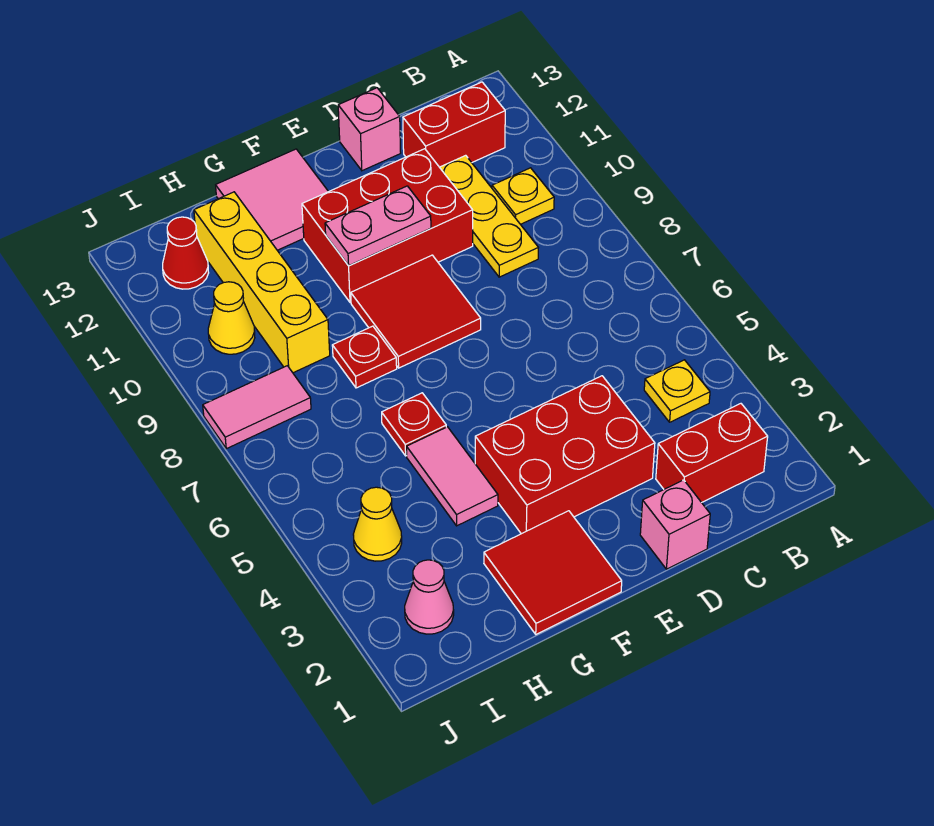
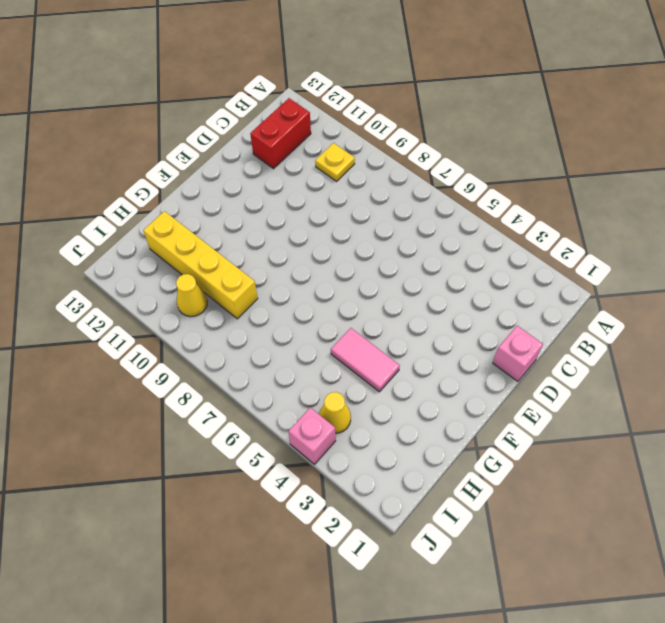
pink 1x1 brick [288,407,336,464] -> pink 1x1 brick moved to [338,88,401,171]
none -> red 1x2 brick [656,404,768,502]
none -> yellow 1x1 plate [644,360,710,422]
none -> yellow 1x3 plate [440,155,538,277]

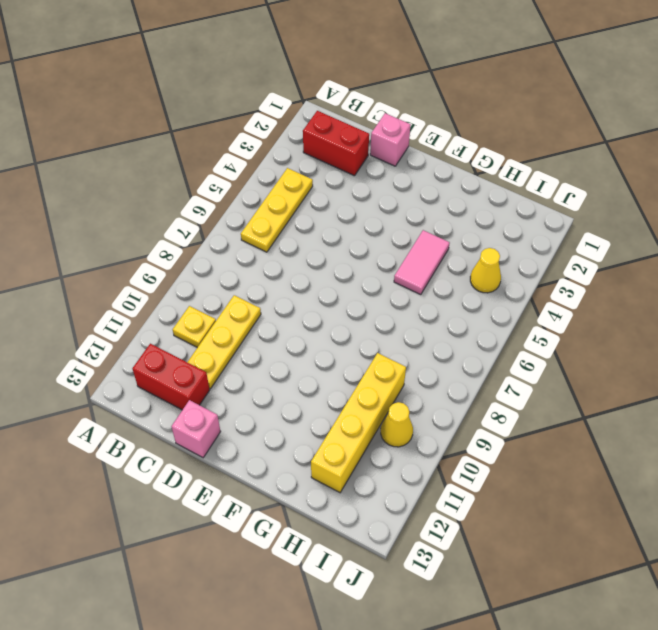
yellow 1x3 plate [241,168,313,252] -> yellow 1x1 plate [644,360,710,422]
none -> red 2x3 brick [475,376,655,534]
none -> red 2x3 brick [302,149,473,303]
none -> red 2x2 tile [351,255,481,368]

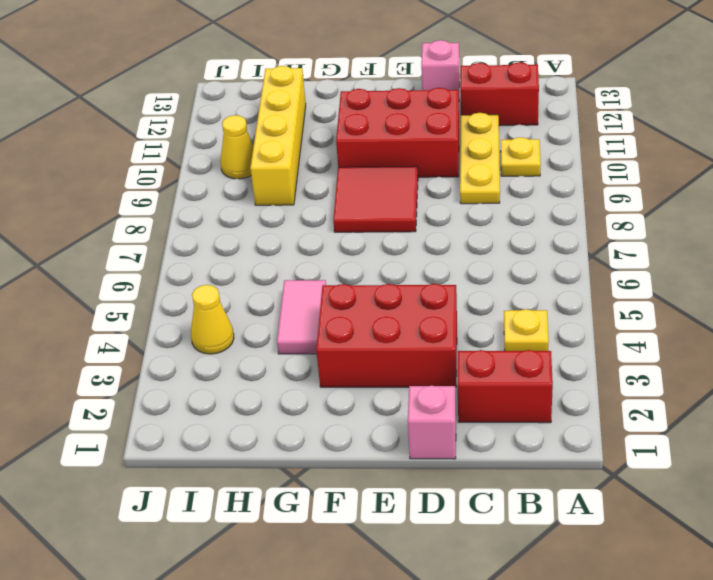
none -> red 2x2 tile [484,511,622,634]
none -> pink 2x2 tile [216,149,328,250]
none -> red 1x1 plate [382,393,446,456]

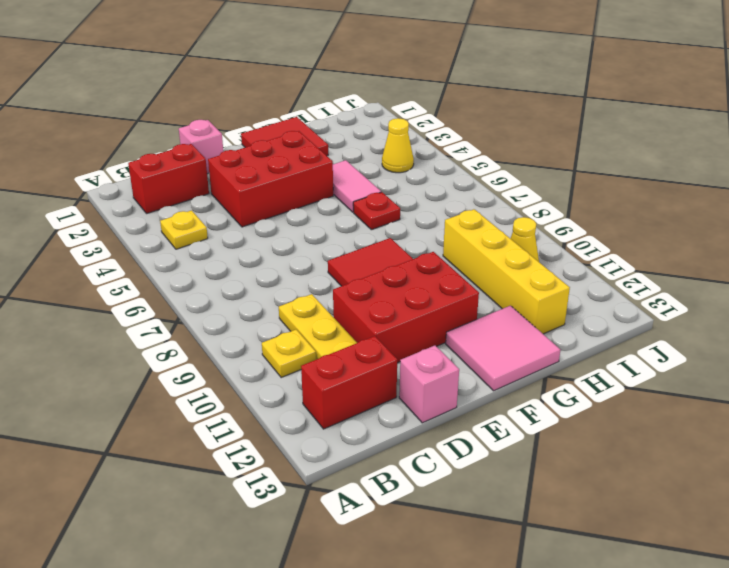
none -> red 1x1 plate [332,326,397,388]
none -> pink 1x1 cone [405,560,454,634]
none -> pink 1x2 tile [203,366,311,449]

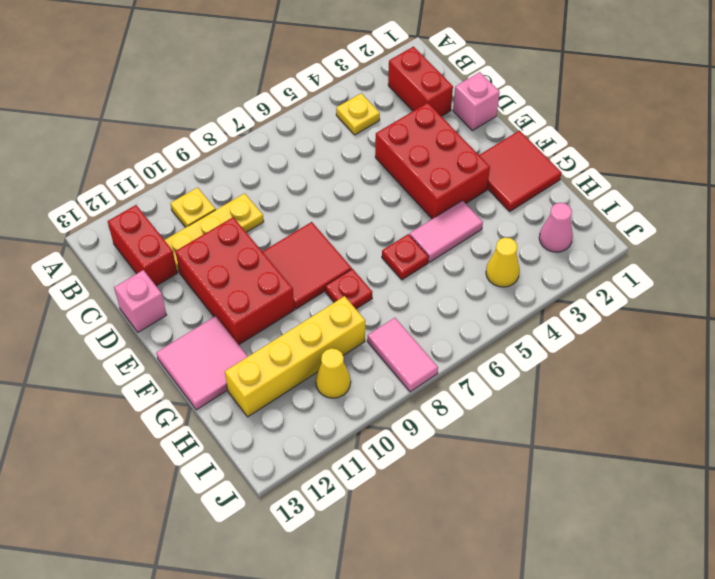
none -> red 1x1 cone [163,217,209,289]
none -> pink 1x2 plate [325,186,431,266]

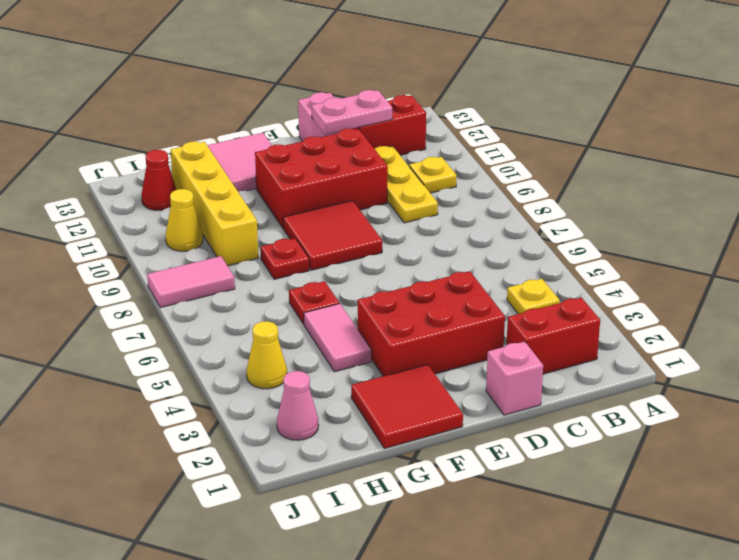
pink 1x2 plate [311,90,392,135] -> pink 1x2 plate moved to [325,186,431,266]

